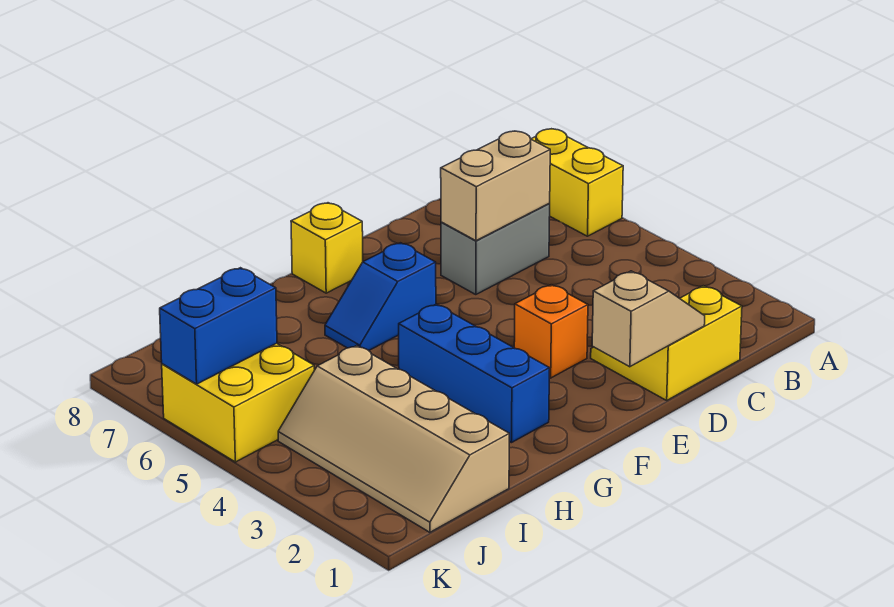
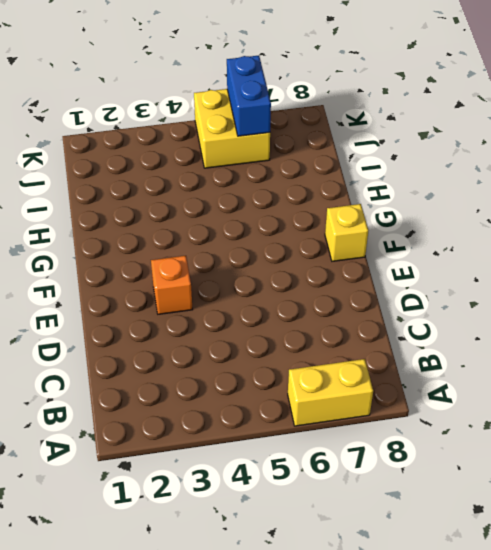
none -> yellow 2x2 slope [591,286,742,400]
none -> grey 1x2 brick [441,204,550,295]
none -> blue 1x2 slope [325,243,436,350]

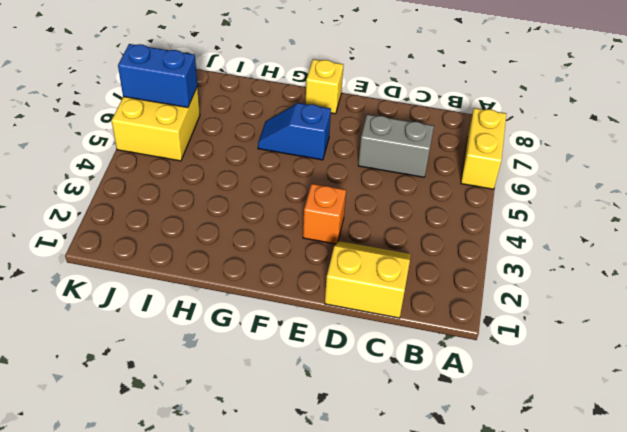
none -> blue 1x3 brick [399,304,550,443]
none -> tan 2x4 slope [278,345,509,532]
none -> tan 1x2 brick [441,131,550,241]

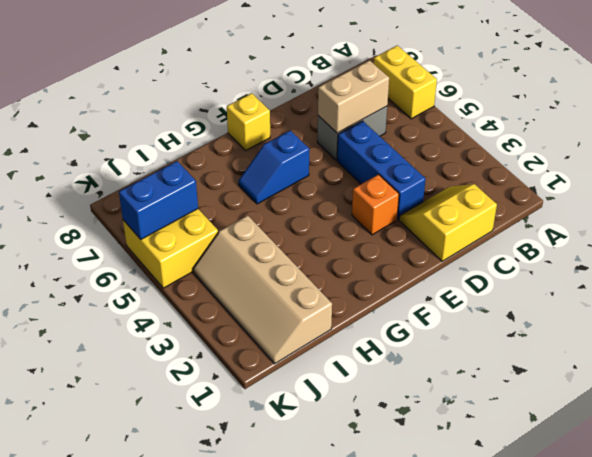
blue 1x3 brick [337,121,426,219] -> blue 1x3 brick moved to [399,304,550,443]
none -> tan 1x2 slope [592,271,705,367]

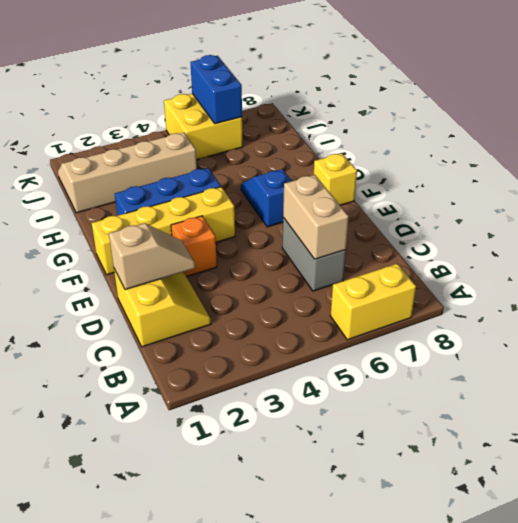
tan 1x2 slope [109,223,195,290] -> tan 1x2 slope turned to [592,271,705,367]
yellow 1x4 brick [92,187,235,275] -> none

